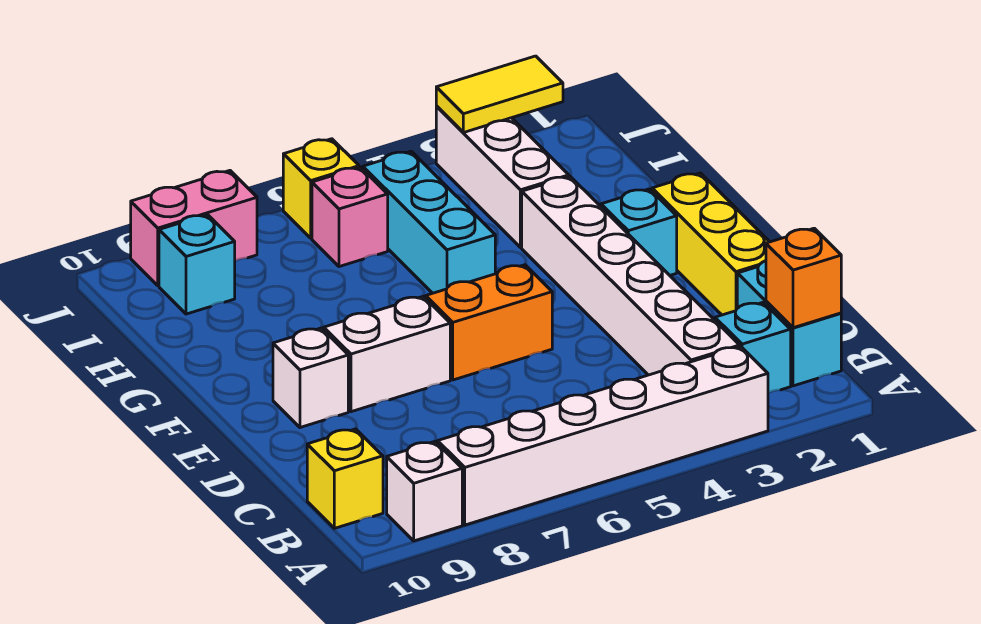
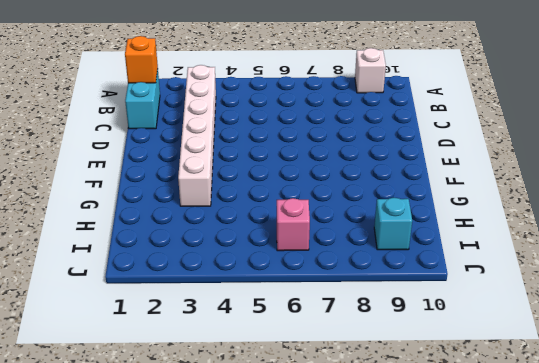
none -> white 1x6 brick [438,347,768,525]
none -> cyan 1x1 brick [715,302,791,393]
none -> yellow 1x1 brick [307,429,383,528]

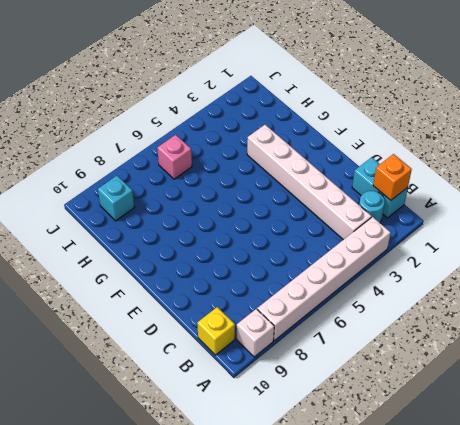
cyan 1x1 round brick [359,191,385,223] -> cyan 1x1 brick [715,302,791,393]
none -> yellow 1x3 brick [652,173,769,315]
none -> orange 1x2 brick [426,265,552,380]
none -> white 1x2 brick [324,297,450,412]

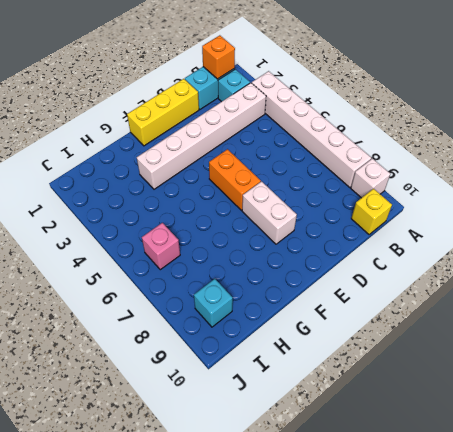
none -> white 1x1 brick [273,328,348,427]
none -> cyan 1x1 brick [601,189,677,275]
none -> cyan 1x3 brick [363,151,495,293]

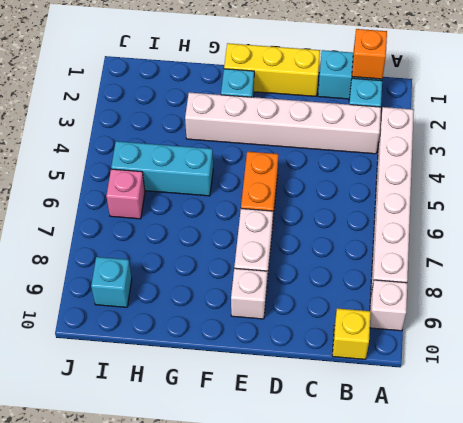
none -> white 1x3 brick [436,107,569,247]
none -> yellow 1x1 brick [283,139,359,238]
none -> pink 1x2 brick [131,171,257,286]

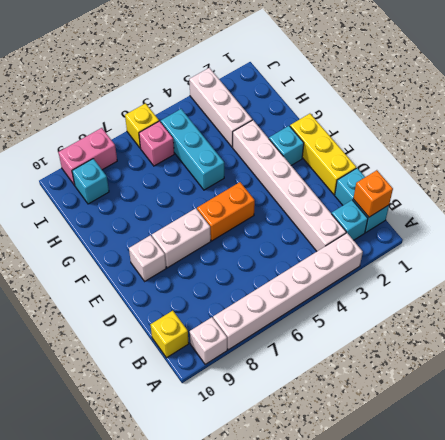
none -> yellow 1x2 tile [436,56,563,133]

